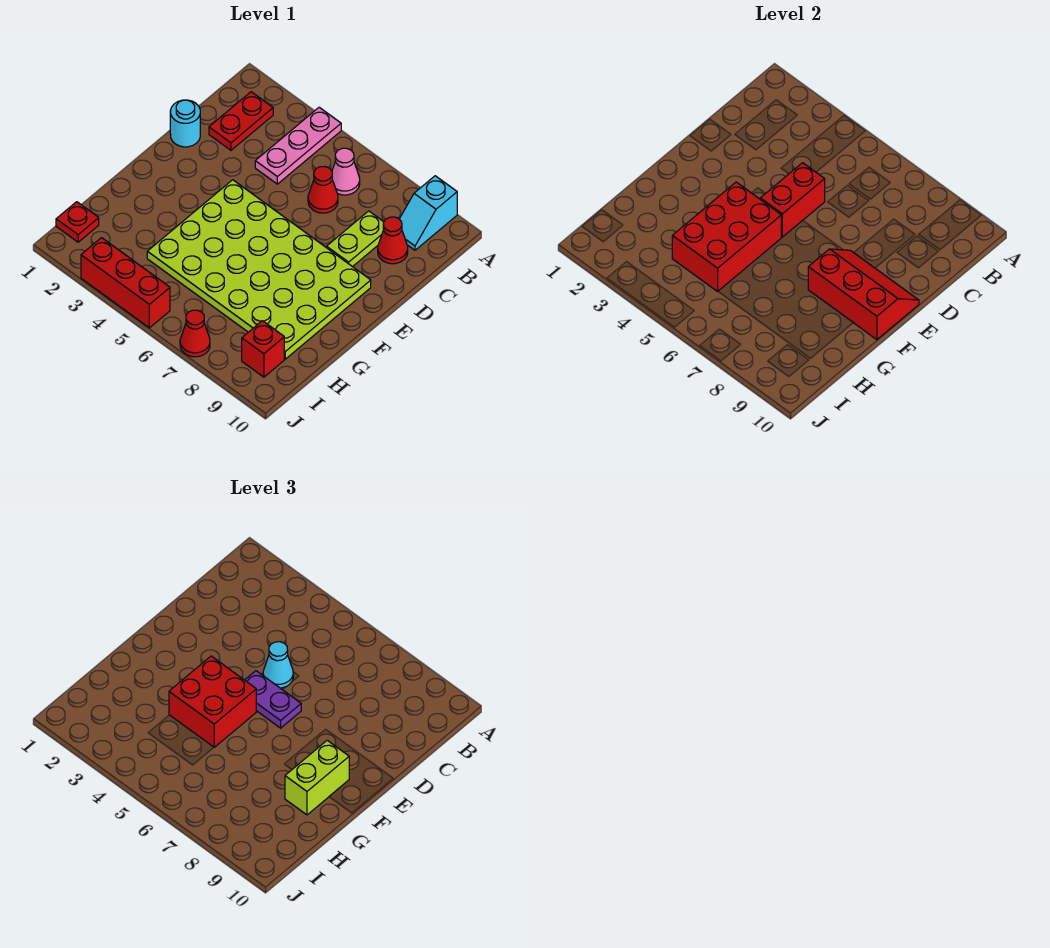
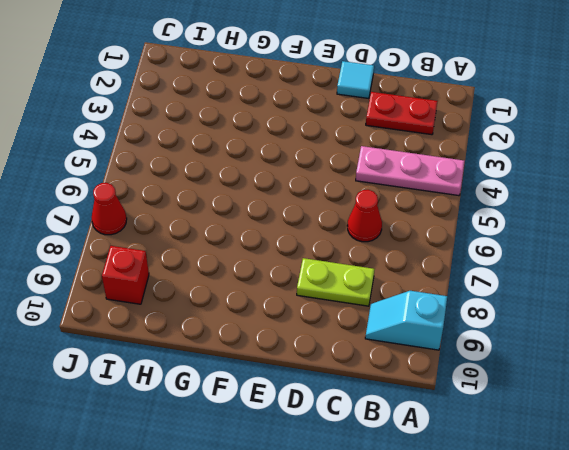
cyan 1x1 tile [337,61,374,99] -> cyan 1x1 round brick [170,100,200,147]
none -> pink 1x1 cone [332,148,360,195]
none -> red 1x1 cone [378,217,408,264]
none -> lime 4x6 plate [147,180,371,359]

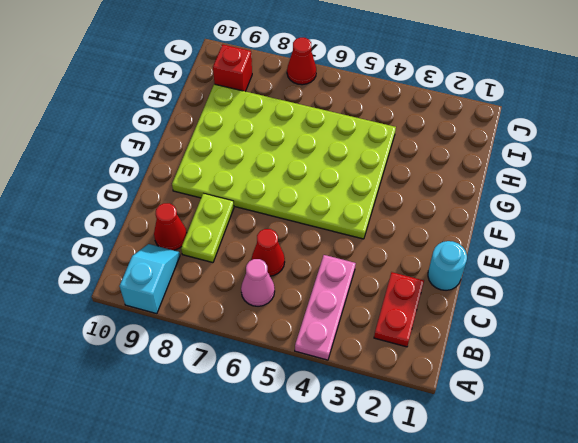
none -> red 1x1 plate [56,202,99,242]
none -> red 1x3 brick [81,238,170,328]
none -> red 1x2 brick [760,163,825,237]

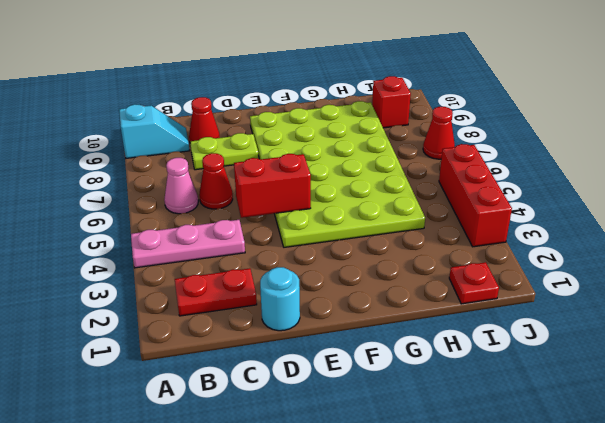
none -> red 2x3 slope [808,249,919,340]
none -> red 2x3 brick [672,182,781,291]
none -> cyan 1x1 cone [263,642,293,688]

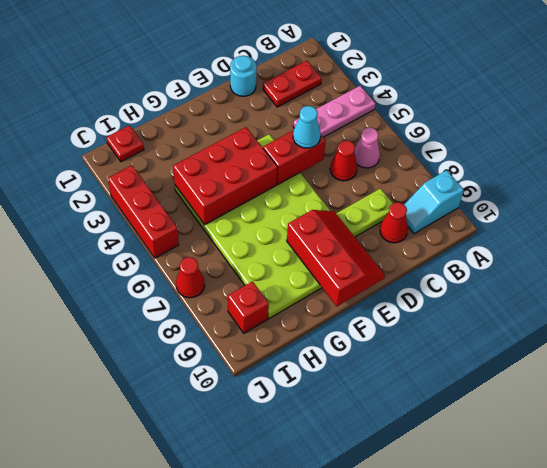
none -> purple 1x2 plate [245,671,301,728]
none -> red 2x2 brick [169,656,256,747]
none -> lime 1x2 brick [285,740,349,815]

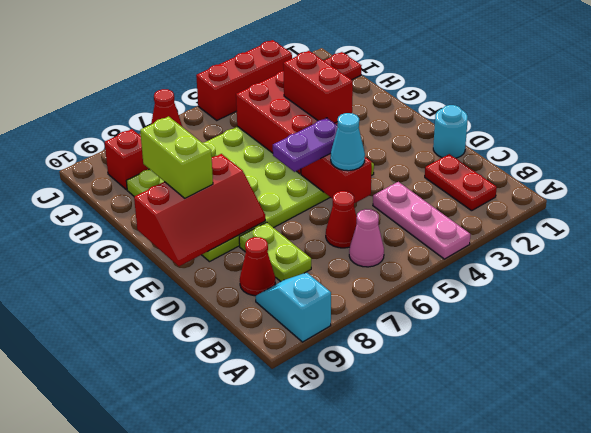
red 1x2 brick [283,51,353,123] -> red 2x2 brick [169,656,256,747]

